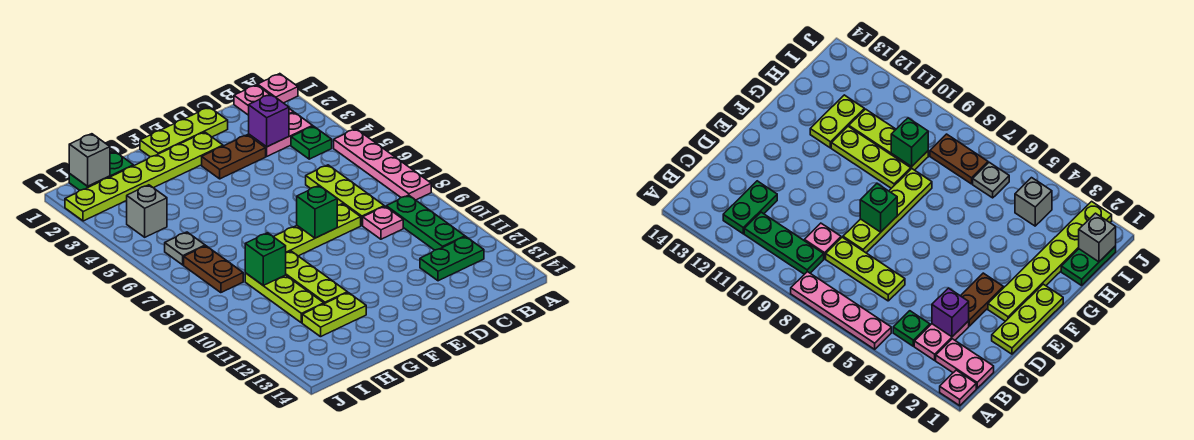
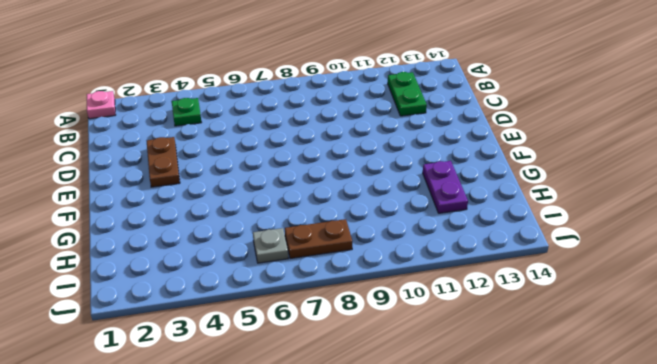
purple 1x2 plate [423,161,468,213] -> lime 1x2 plate [302,293,366,337]
none -> pink 1x4 plate [334,129,431,200]
none -> pink 1x2 plate [234,85,294,115]
none -> pink 1x2 plate [249,112,313,156]

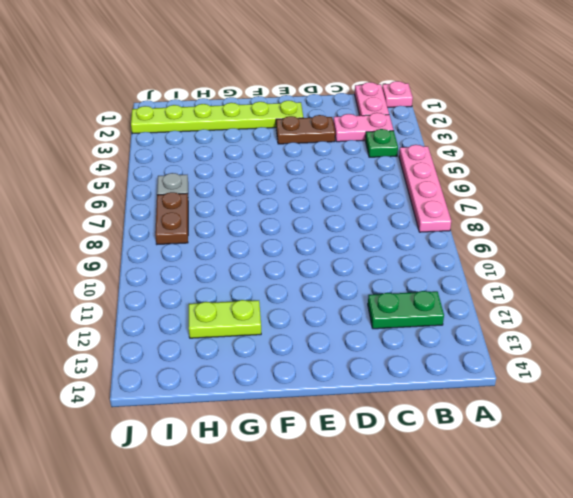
none -> green 1x3 plate [386,195,465,250]
none -> lime 1x3 plate [306,165,384,225]
none -> pink 1x1 plate [363,206,403,239]

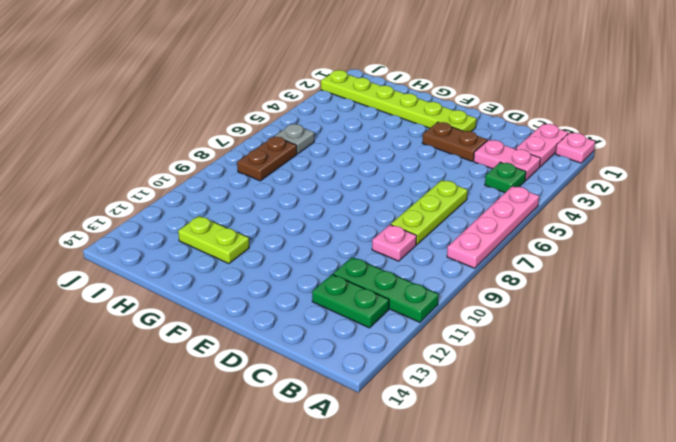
green 1x3 plate [333,257,439,322] -> green 1x3 plate turned to [386,195,465,250]
none -> lime 1x3 plate [140,107,228,157]
none -> lime 1x4 plate [274,204,361,256]
none -> lime 1x3 plate [286,251,347,304]

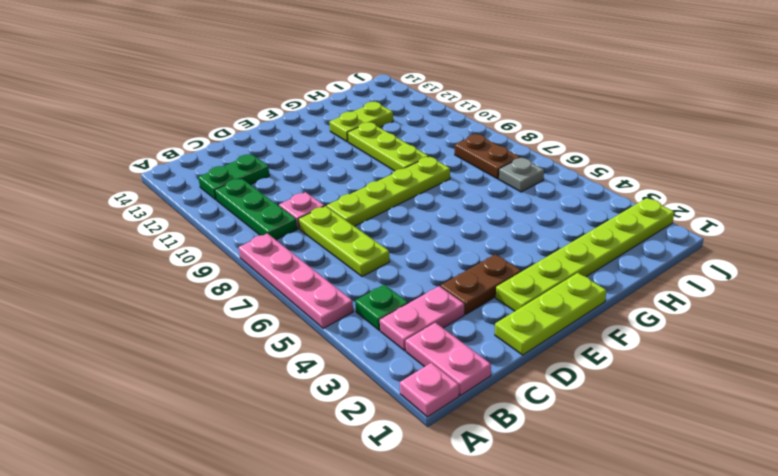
none -> green 1x2 plate [69,152,133,190]
none -> lime 1x3 plate [245,273,324,323]
none -> grey 1x1 brick [127,185,167,237]

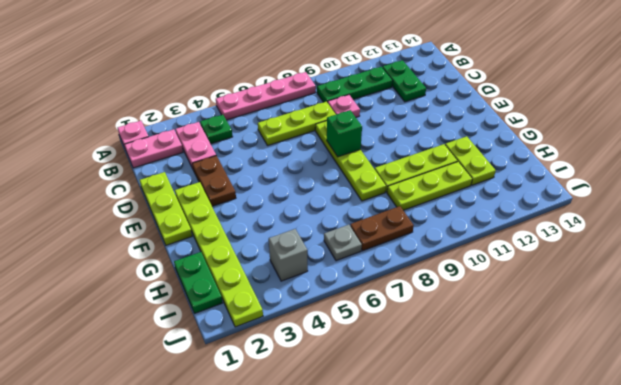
none -> purple 1x1 brick [249,94,289,147]
none -> green 1x1 brick [245,233,286,285]
none -> grey 1x1 brick [69,134,110,186]

